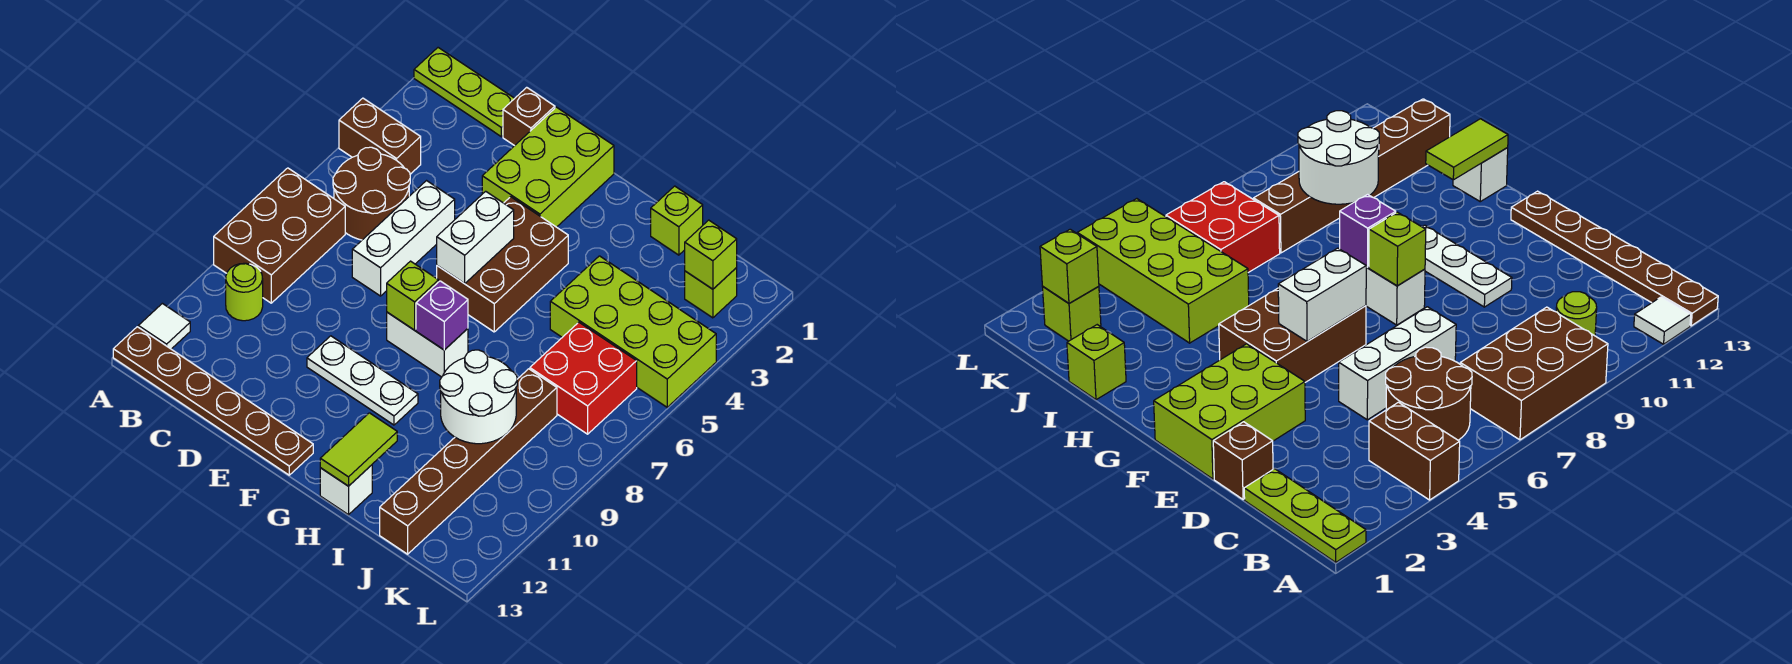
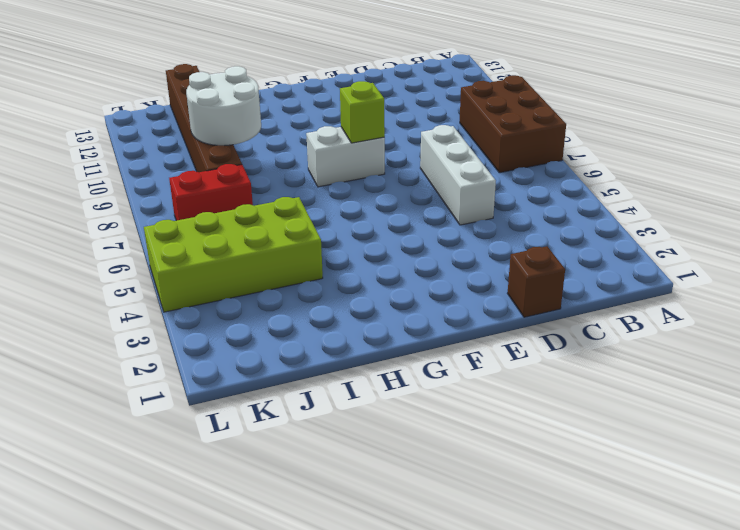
red 1x2 brick [169,164,253,221] -> red 2x2 brick [530,322,637,434]
none -> lime 1x3 plate [414,48,515,137]
none -> brown 1x2 brick [339,98,421,174]
none -> white 1x1 tile [138,303,190,349]

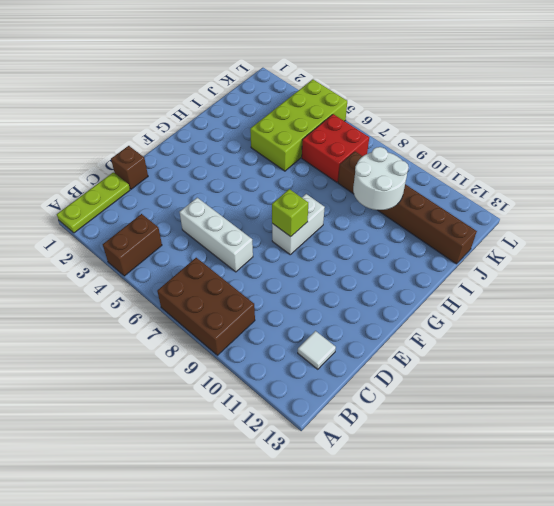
white 1x1 tile [298,331,336,369] -> white 1x1 tile moved to [138,303,190,349]
none -> brown 1x6 plate [113,327,313,475]
none -> brown 2x2 round brick [333,147,410,240]
none -> lime 1x1 round brick [226,263,263,321]

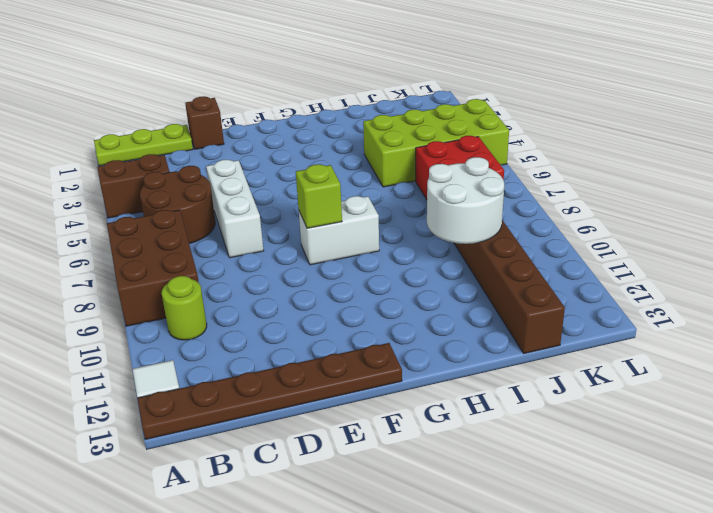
none -> lime 2x3 brick [482,107,614,227]
none -> white 1x3 plate [307,336,418,425]
none -> brown 2x3 brick [437,197,568,332]

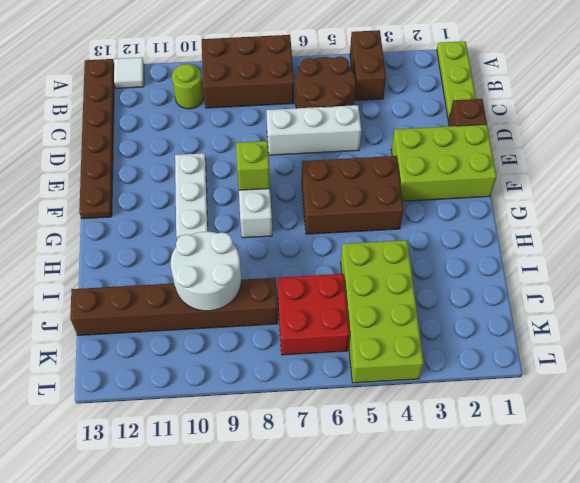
none -> white 1x1 brick [320,465,372,515]
none -> lime 1x1 brick [651,186,703,255]
none -> lime 1x1 brick [685,268,737,318]

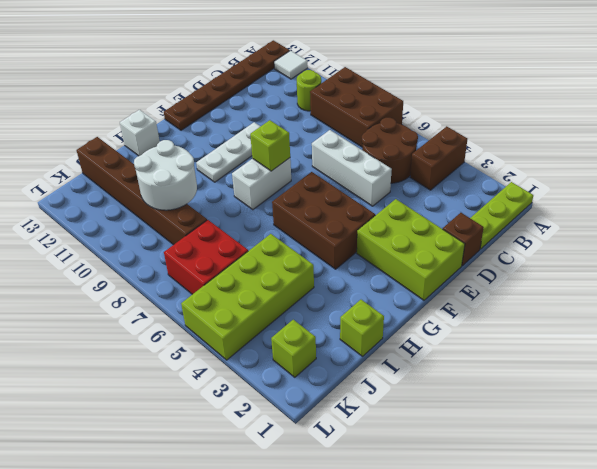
none -> white 1x2 brick [437,191,514,284]
none -> purple 1x1 brick [416,281,468,350]
none -> lime 1x2 tile [320,413,397,486]

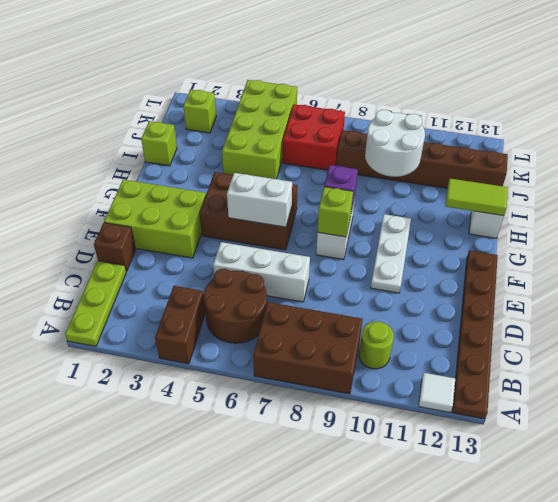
none -> lime 1x1 brick [685,220,737,289]

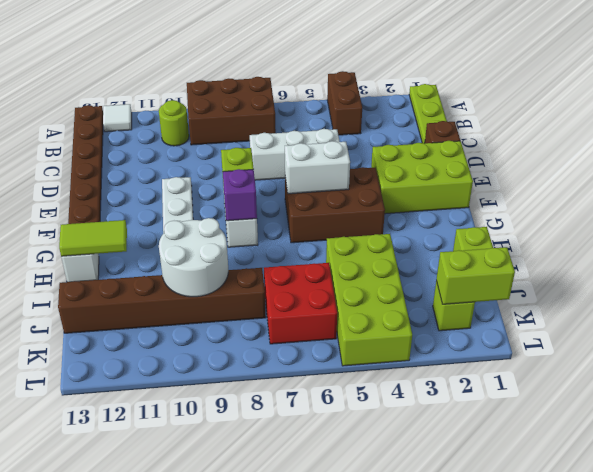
lime 1x2 brick [436,247,515,304] -> lime 1x1 brick [685,220,737,289]
none -> brown 2x2 round brick [333,147,410,240]

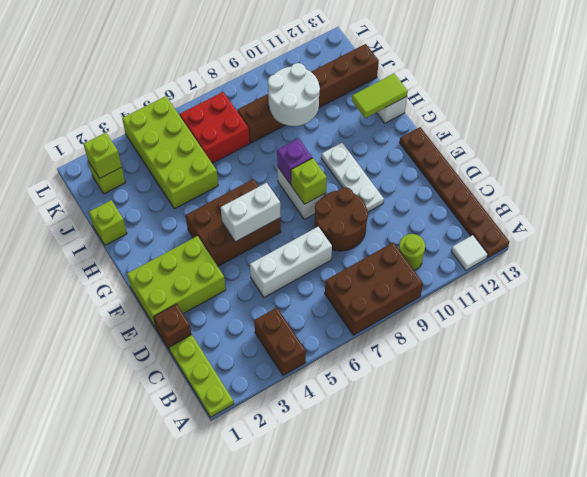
brown 2x2 round brick [315,187,368,251] -> brown 2x2 round brick moved to [333,147,410,240]

